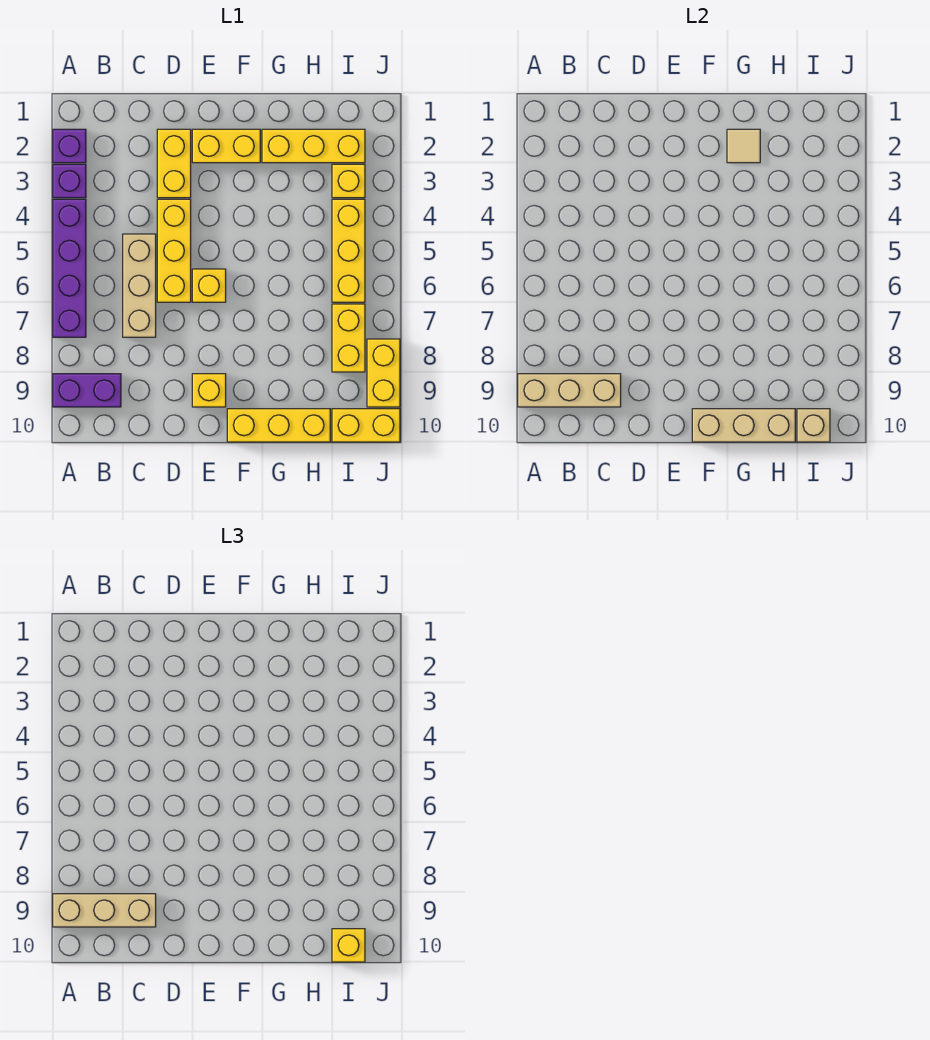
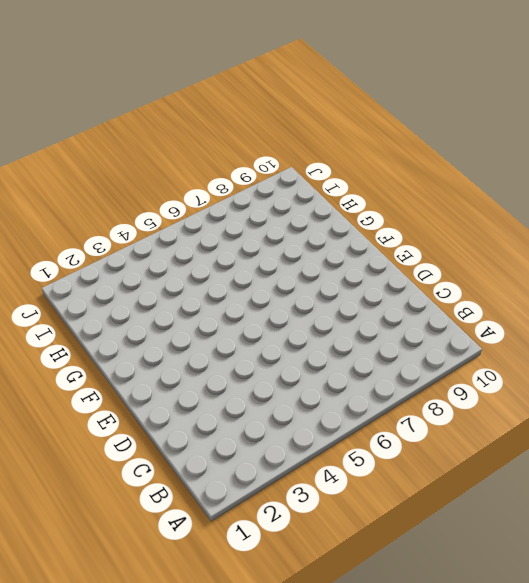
none -> purple 1x1 brick [53,129,86,163]
none -> purple 1x1 brick [53,164,86,198]
none -> purple 1x4 brick [53,199,86,337]

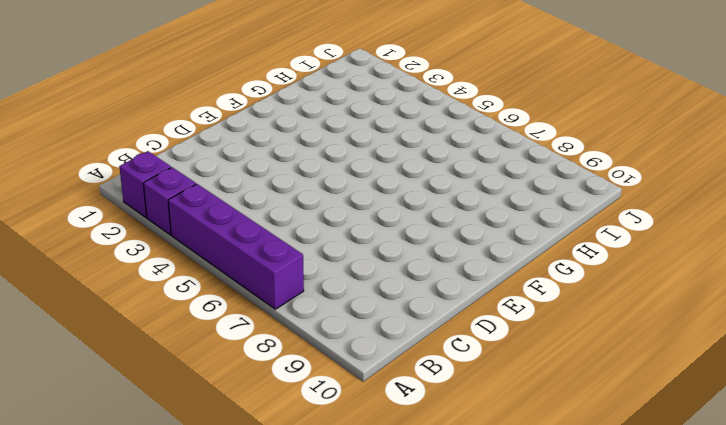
none -> purple 1x2 brick [53,374,121,407]
none -> tan 1x3 brick [123,234,156,337]
none -> yellow 1x2 brick [157,129,191,198]

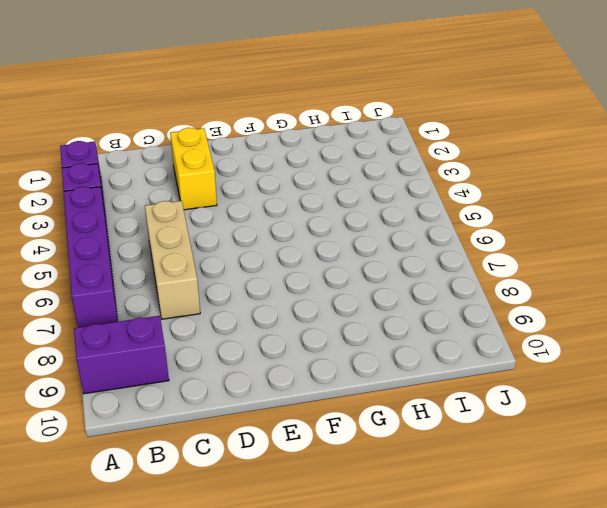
none -> yellow 1x3 brick [157,199,191,302]
none -> yellow 1x2 brick [192,129,260,163]
none -> yellow 1x1 brick [192,269,226,302]

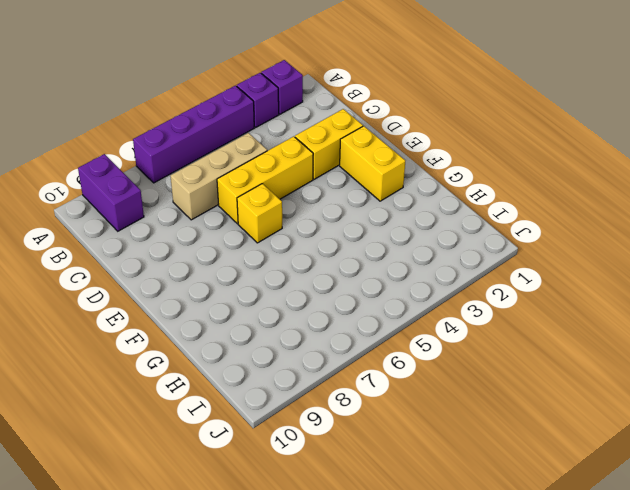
none -> yellow 1x1 brick [192,374,226,407]
none -> yellow 1x3 brick [227,409,330,442]
none -> yellow 1x3 brick [262,129,365,163]

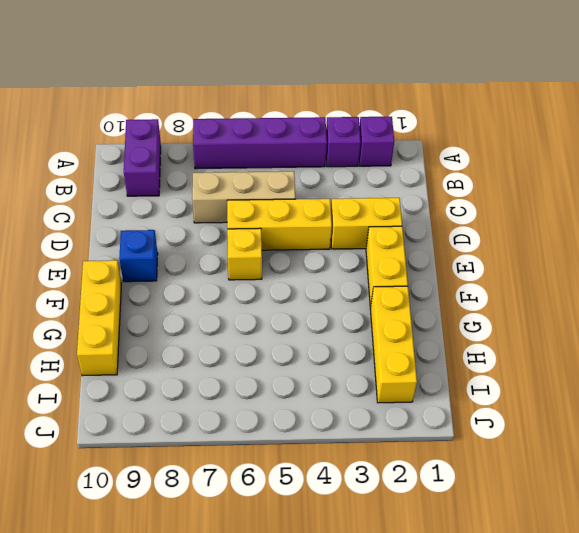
blue 1x1 brick [119,230,158,282] -> yellow 1x1 brick [192,374,226,407]
none -> yellow 1x1 brick [332,164,365,198]
none -> yellow 1x3 brick [332,199,365,302]
none -> yellow 1x2 brick [332,304,365,372]

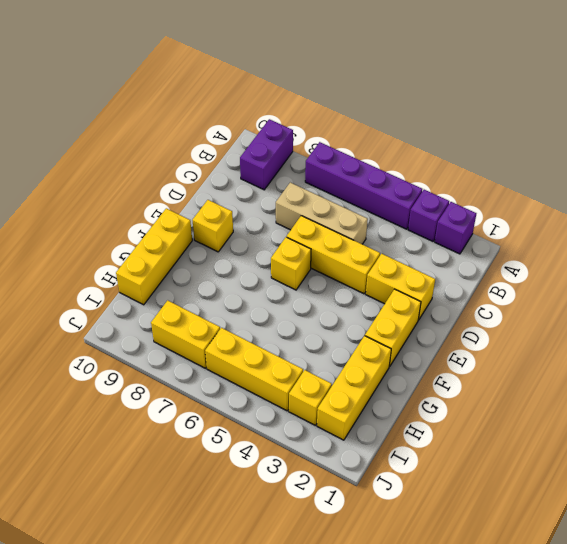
none -> yellow 1x2 brick [332,409,400,442]
none -> yellow 1x2 brick [367,339,400,407]
none -> tan 1x3 brick [518,374,621,407]

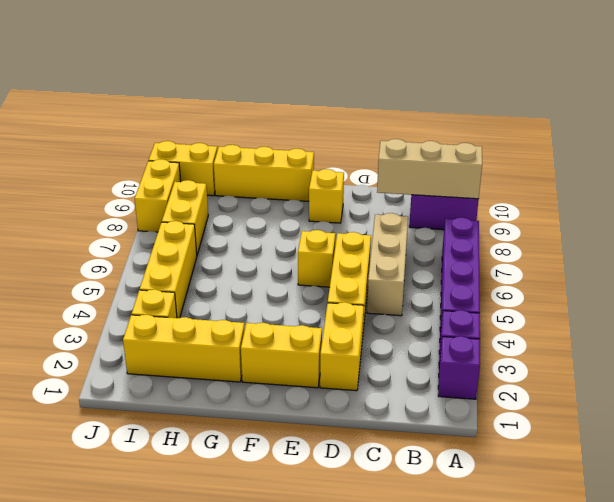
none -> tan 1x3 brick [692,409,795,442]
none -> tan 1x1 tile [727,129,760,163]
none -> tan 1x1 brick [797,409,830,442]

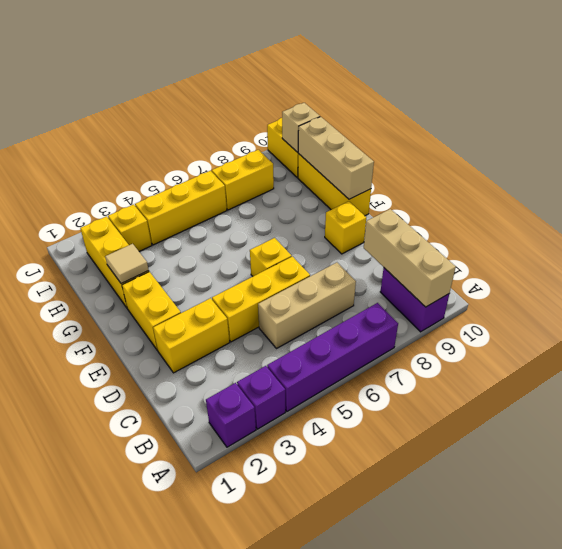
none -> yellow 1x2 brick [367,339,400,407]
none -> tan 1x3 brick [53,894,156,927]
none -> yellow 1x1 brick [332,929,365,962]

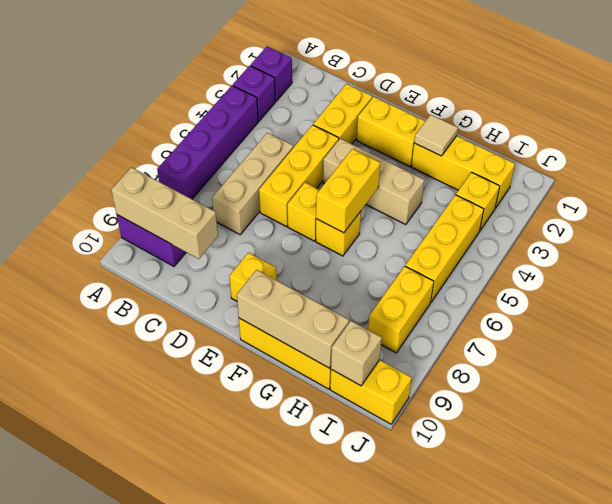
tan 1x3 brick [323,139,424,225] -> tan 1x3 brick moved to [53,894,156,927]
yellow 1x2 brick [316,149,380,233] -> yellow 1x2 brick moved to [367,339,400,407]
yellow 1x1 brick [316,211,361,256] -> yellow 1x1 brick moved to [332,929,365,962]

